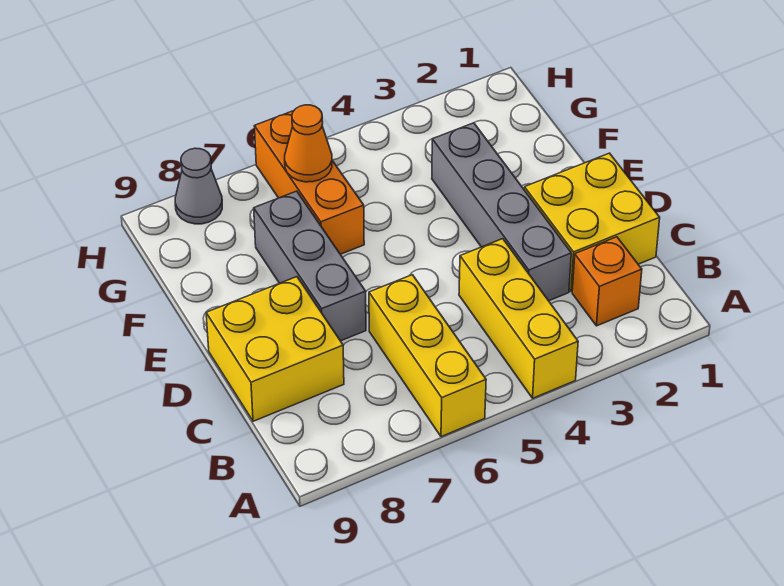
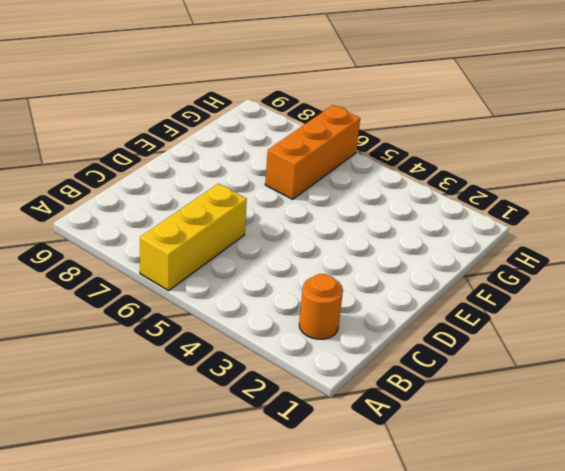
orange 1x1 round brick [299,274,343,339] -> orange 1x1 brick [572,237,642,326]
none -> yellow 1x3 brick [459,239,578,398]
none -> yellow 2x2 brick [524,153,660,292]

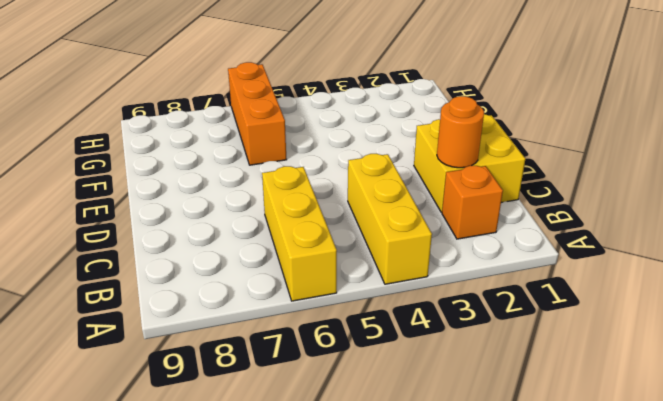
orange 1x1 round brick [437,96,484,168] -> none
none -> grey 1x4 brick [432,123,571,301]
none -> yellow 2x2 brick [206,277,344,421]

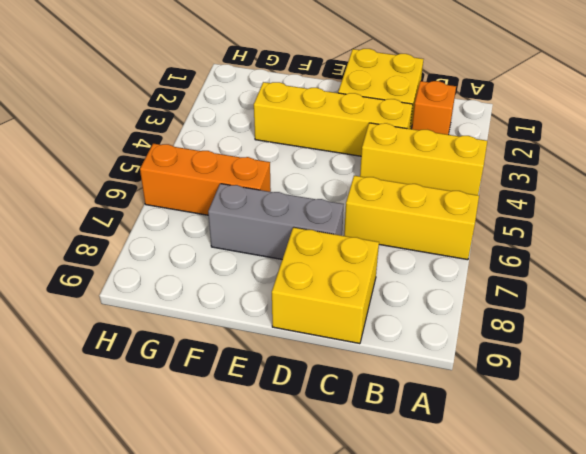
yellow 1x4 brick [254,82,413,156] -> grey 1x4 brick [432,123,571,301]
none -> grey 1x1 cone [175,148,222,224]
none -> orange 1x1 cone [285,105,332,182]

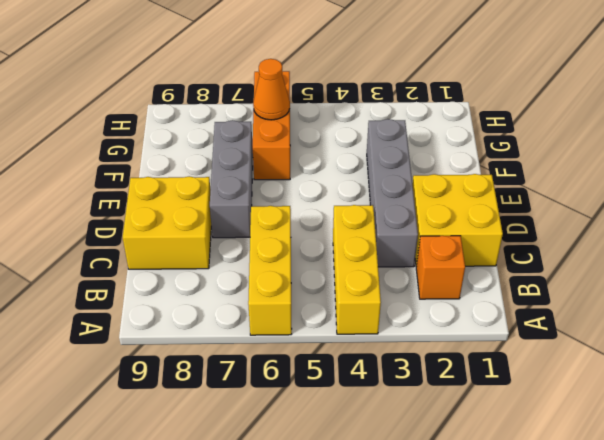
none -> grey 1x1 cone [175,148,222,224]

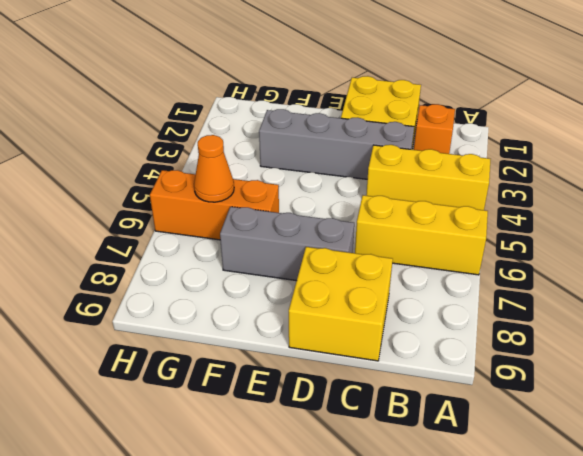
none -> grey 1x1 cone [175,148,222,224]

